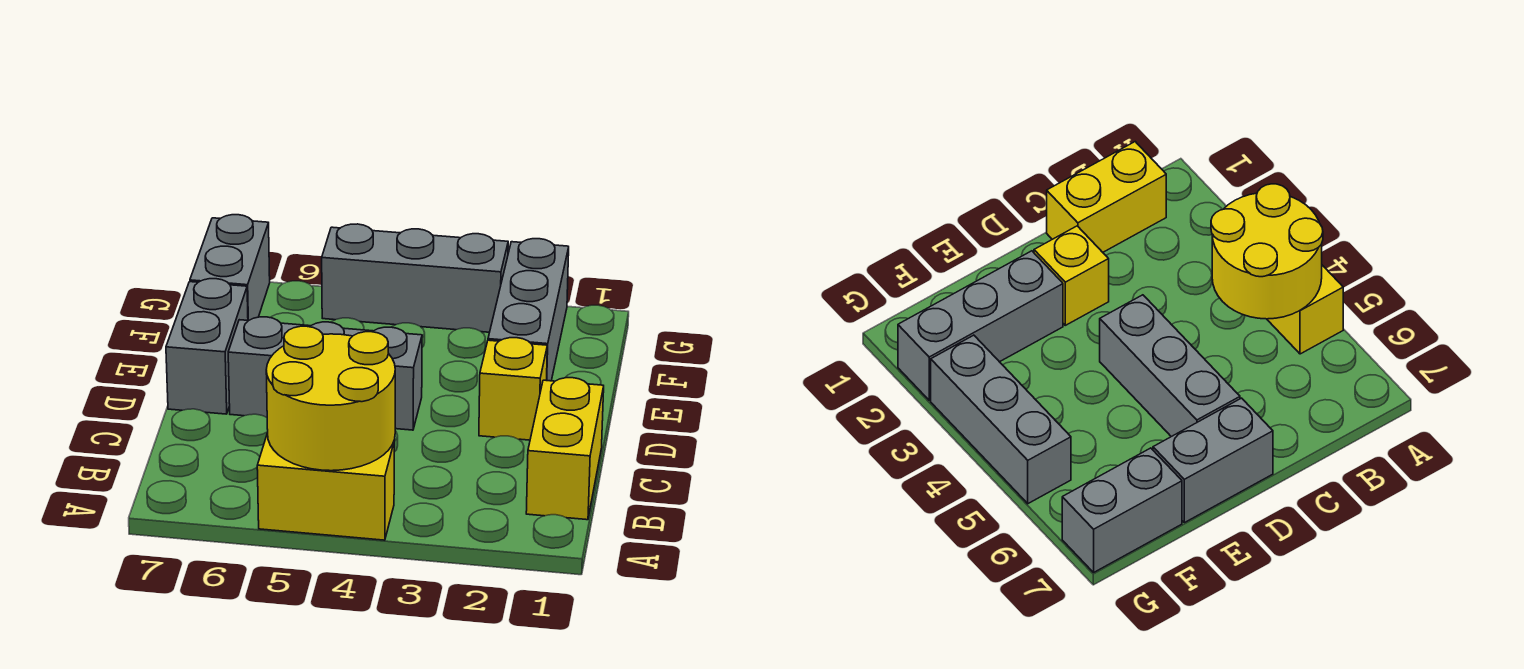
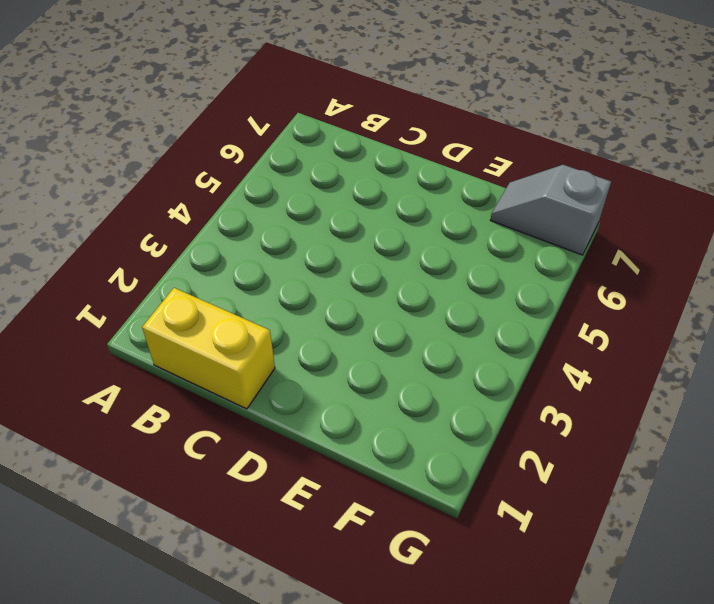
grey 1x2 slope [491,165,611,255] -> grey 1x2 brick [190,215,270,321]
none -> yellow 1x2 brick [257,433,394,540]
none -> yellow 1x1 brick [479,338,547,440]

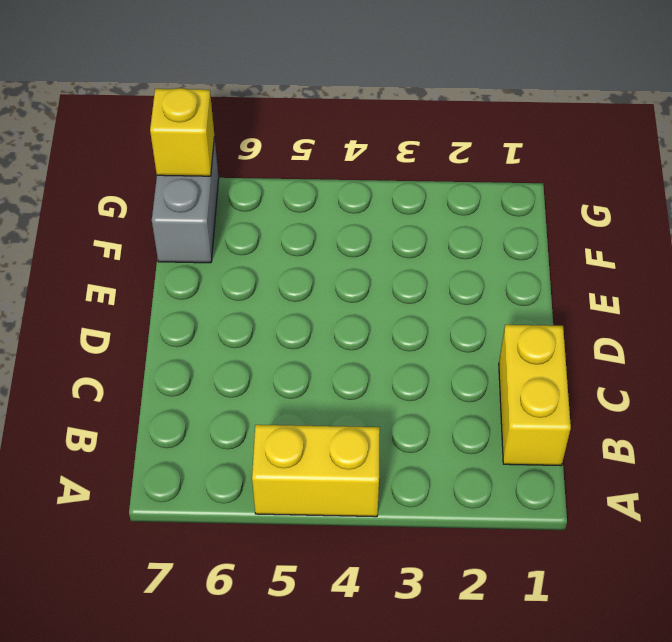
yellow 1x1 brick [150,88,214,176] -> yellow 1x1 brick moved to [479,338,547,440]
none -> grey 1x3 brick [228,317,422,430]
none -> grey 1x2 brick [166,279,248,414]

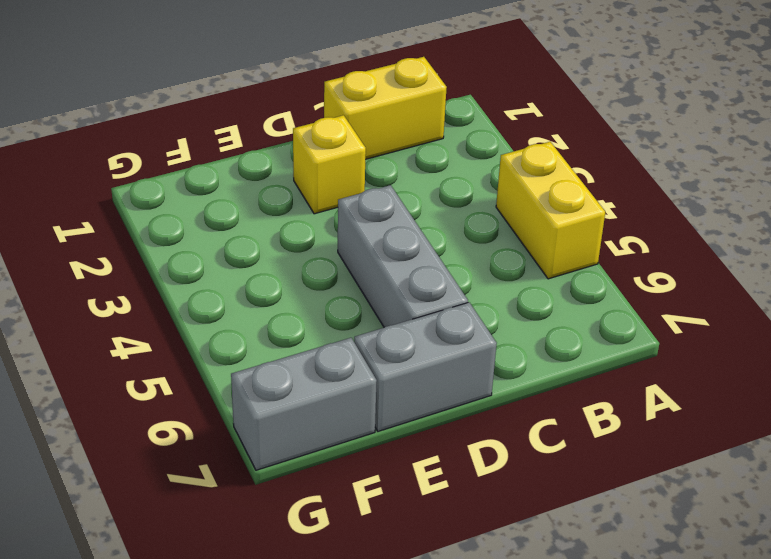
none -> grey 1x3 brick [488,239,569,381]
none -> grey 1x3 brick [322,224,508,332]

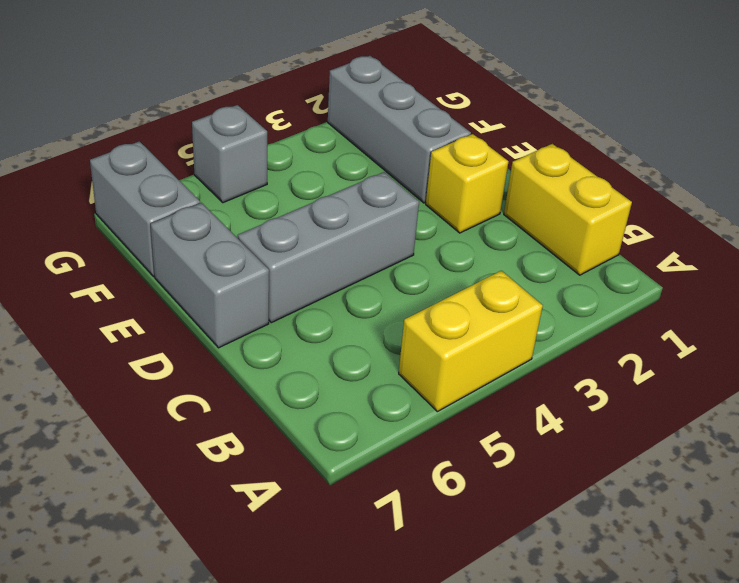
grey 1x1 brick [192,105,267,203] -> grey 1x3 brick [322,224,508,332]
none -> yellow 2x2 round brick [266,326,395,471]

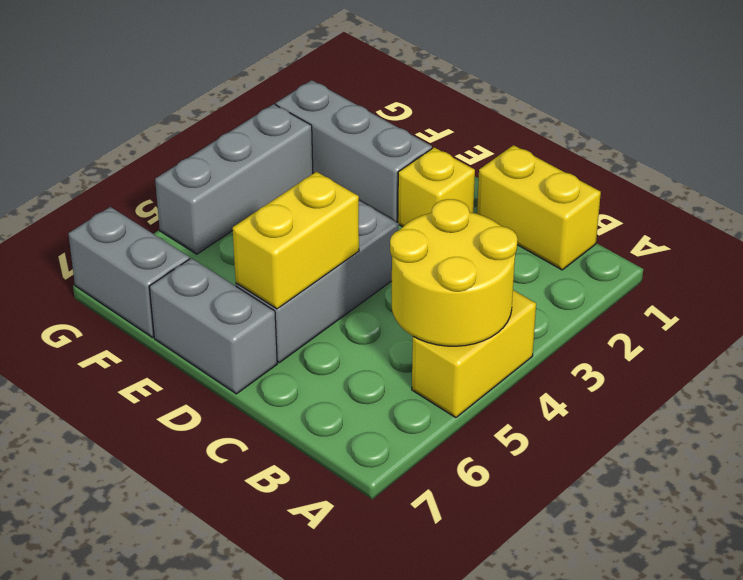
yellow 1x2 brick [233,172,359,309] -> none

